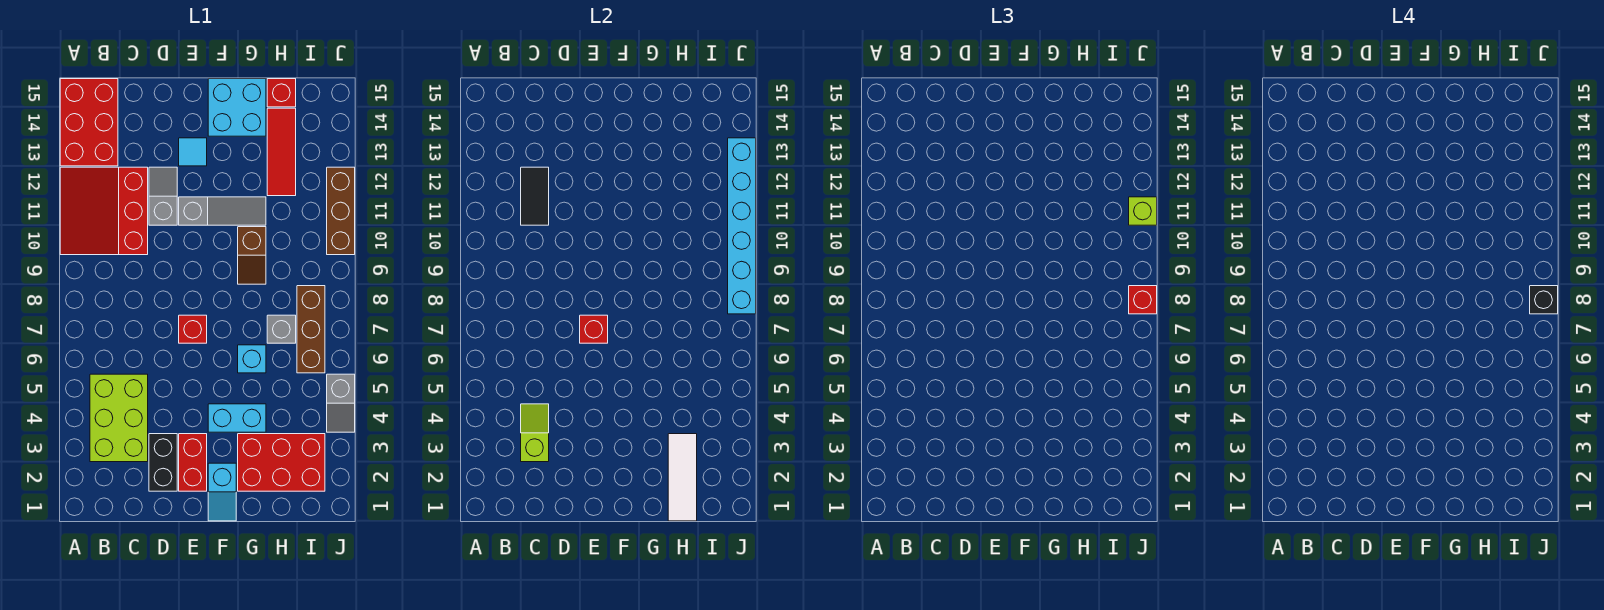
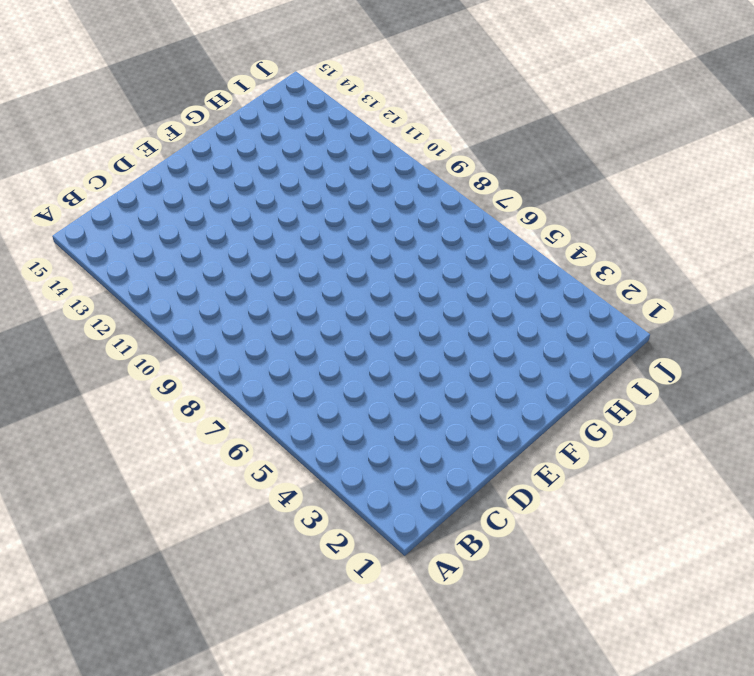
none -> red 3x3 slope [60,167,148,255]
none -> red 2x3 brick [60,79,118,166]
none -> lime 2x3 brick [90,374,148,462]

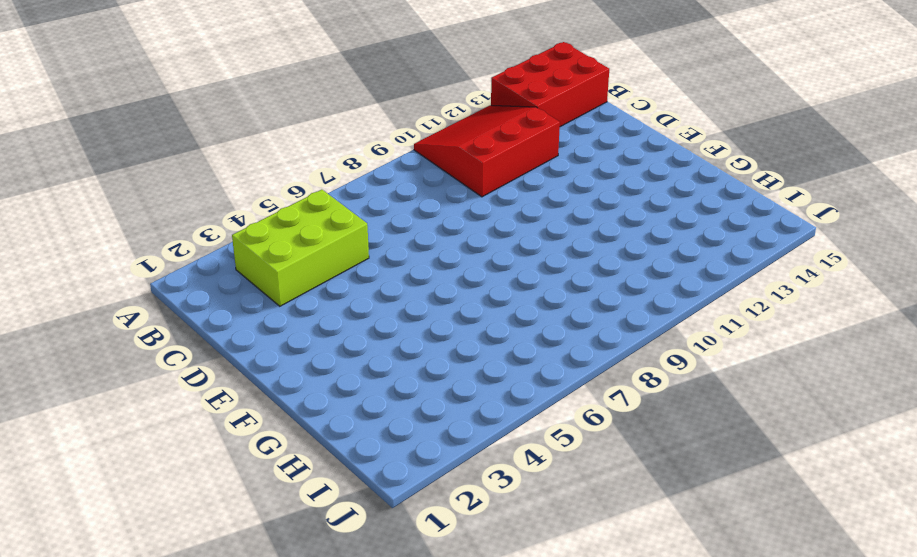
none -> black 1x2 brick [149,434,177,491]
none -> grey 1x2 slope [149,167,177,225]
none -> red 1x2 brick [179,434,207,491]

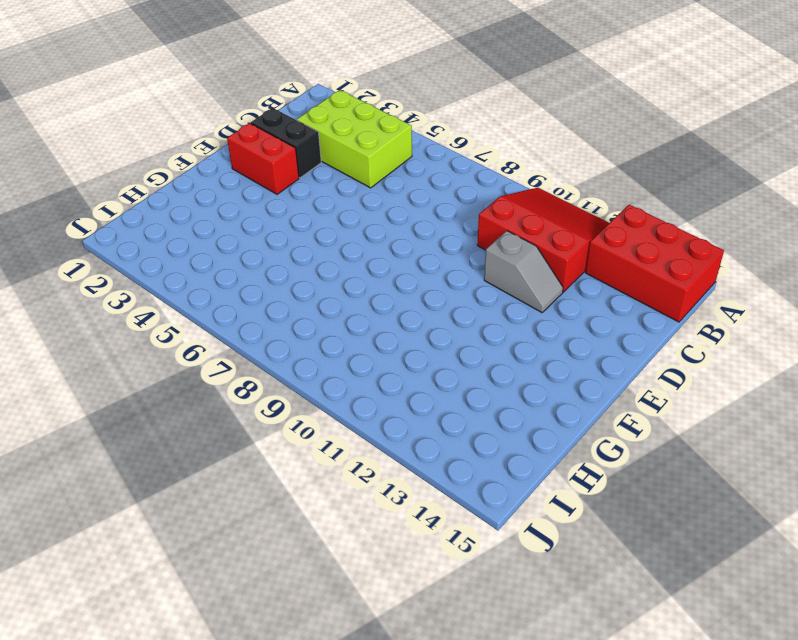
none -> red 1x1 brick [179,315,207,343]
none -> grey 1x3 slope [179,197,266,225]
none -> cyan 1x1 tile [179,138,207,166]

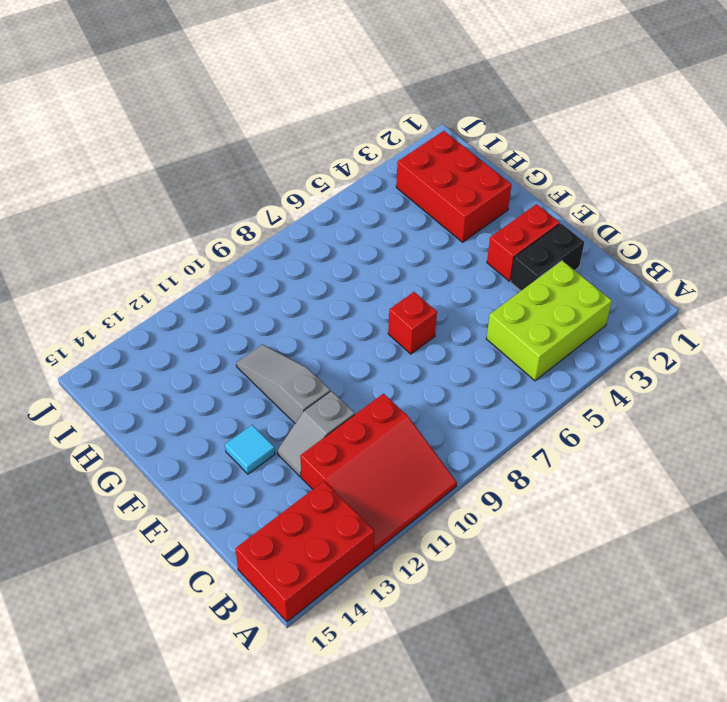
none -> cyan 1x2 slope [208,463,236,521]
none -> cyan 1x2 brick [208,404,266,432]
none -> cyan 2x2 brick [208,79,266,136]

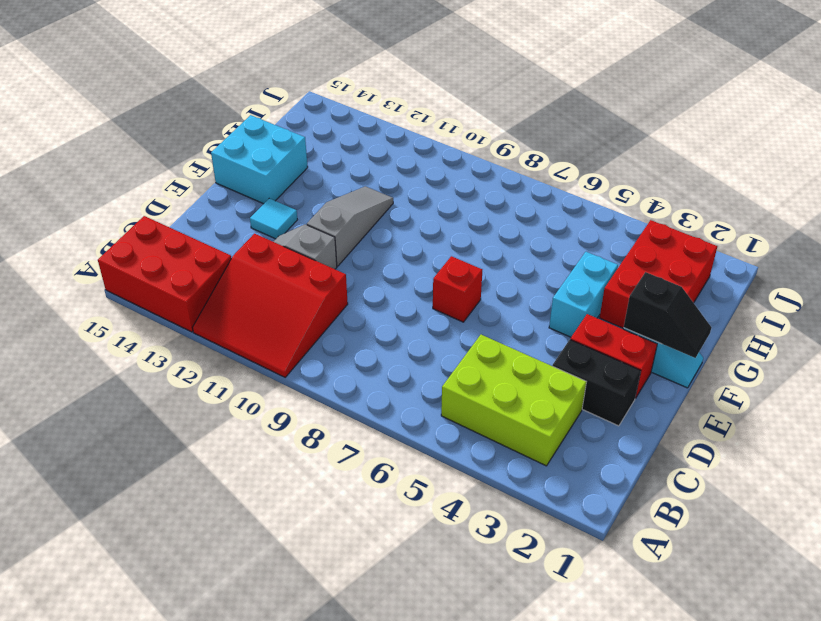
black 1x2 slope [624,272,712,358] -> none
none -> cyan 1x1 brick [238,345,266,373]
none -> brown 1x2 slope [238,227,266,284]
none -> grey 1x1 brick [267,315,296,343]

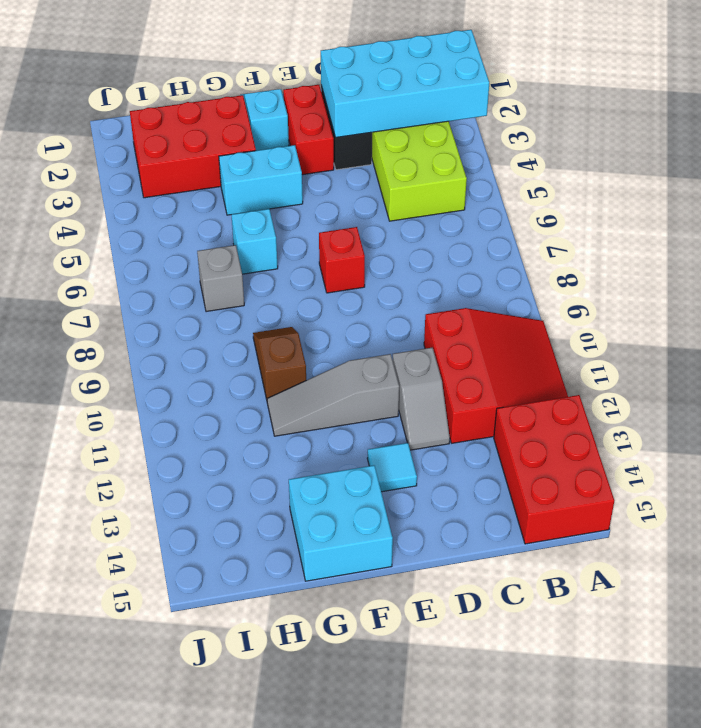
cyan 2x4 brick [321,30,489,138] -> lime 1x2 slope [521,404,549,462]
none -> red 1x3 tile [267,108,296,196]
none -> red 1x1 brick [267,79,296,107]
none -> brown 1x3 brick [297,286,325,373]

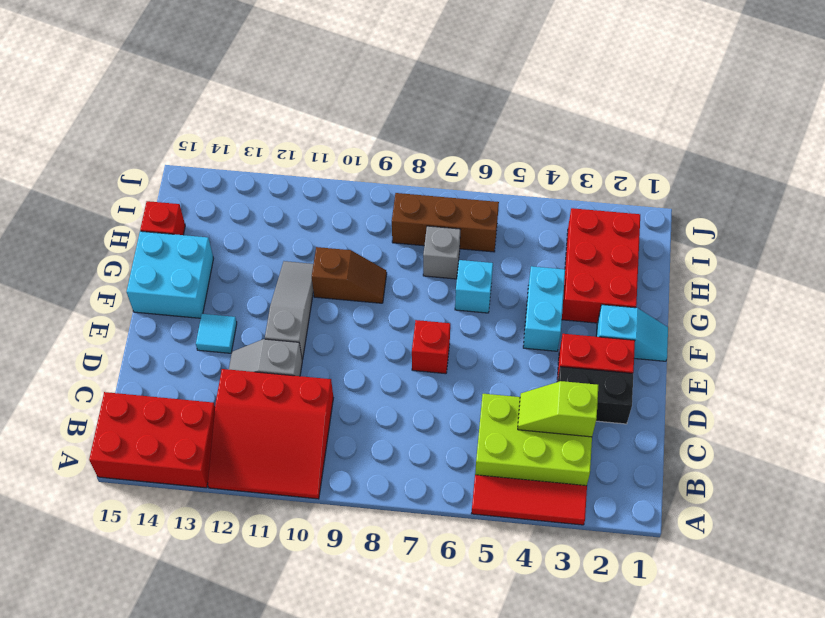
red 1x3 tile [471,475,587,525] -> red 1x3 tile moved to [267,108,296,196]
none -> grey 1x2 slope [327,374,355,432]
none -> brown 1x3 brick [327,167,355,255]
none -> black 1x2 tile [521,167,549,225]

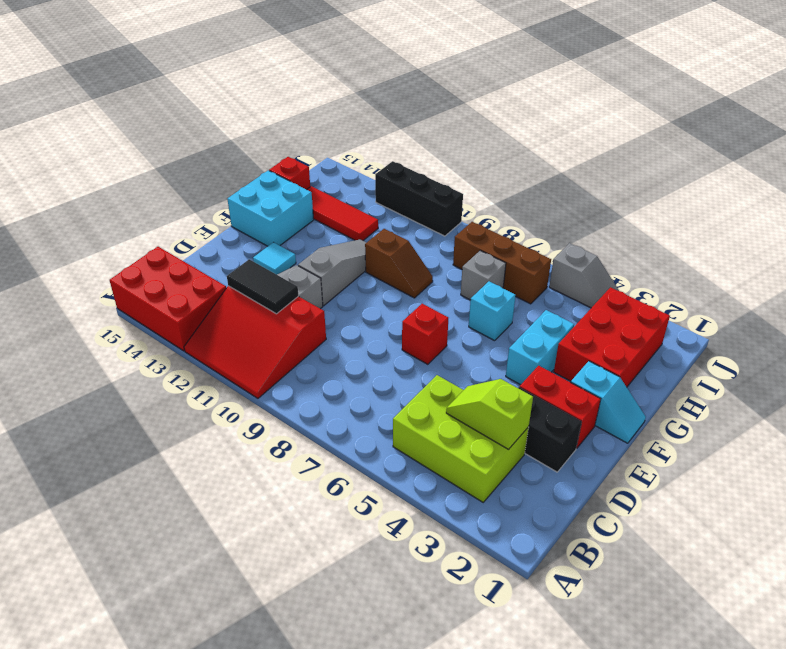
black 1x3 brick [375,161,463,236] -> brown 1x3 brick [327,167,355,255]
none -> red 1x1 brick [580,315,608,343]
none -> white 1x3 tile [668,434,697,521]
none -> cyan 1x6 brick [728,138,756,314]

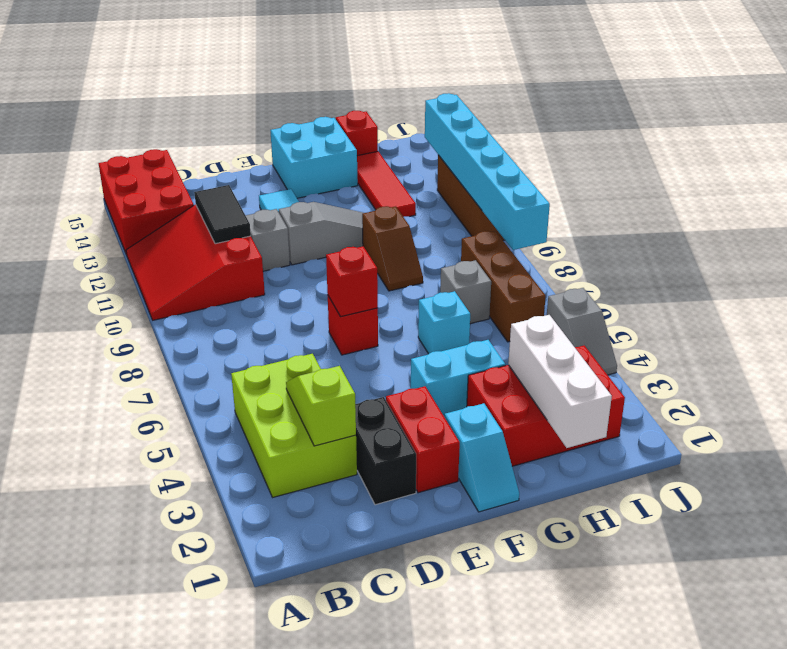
white 1x3 brick [508,315,612,448] -> white 1x3 tile [668,434,697,521]
none -> red 1x1 brick [1129,286,1157,314]
none -> lime 1x1 brick [1129,197,1157,225]
none -> black 1x1 brick [1530,286,1558,314]

